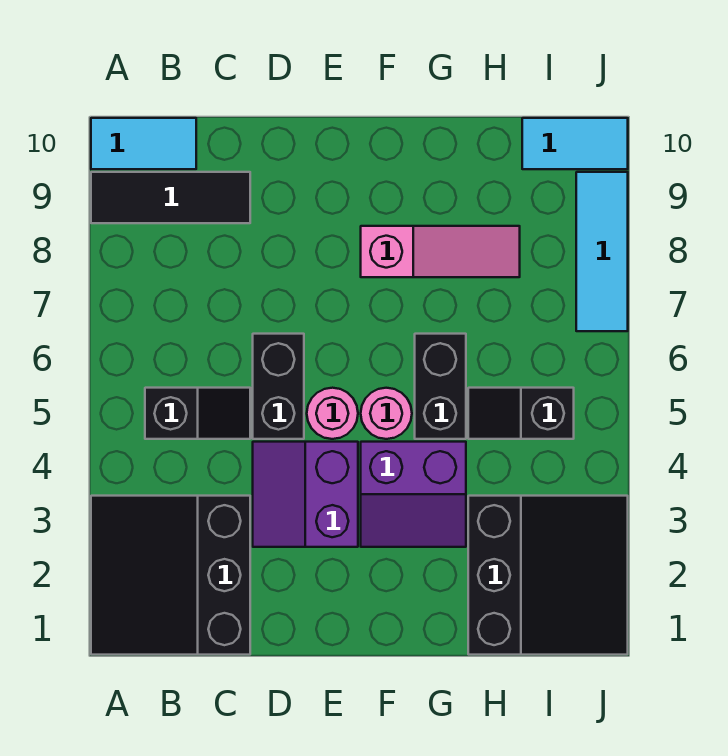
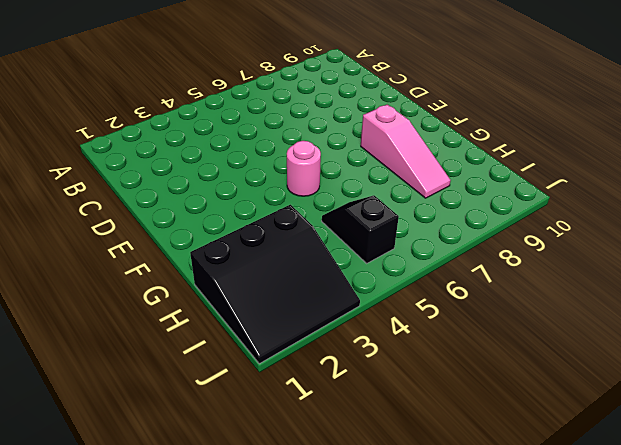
none -> black 3x3 slope [91,496,250,655]
none -> black 1x3 tile [91,172,250,223]
none -> cyan 1x2 tile [91,118,196,169]

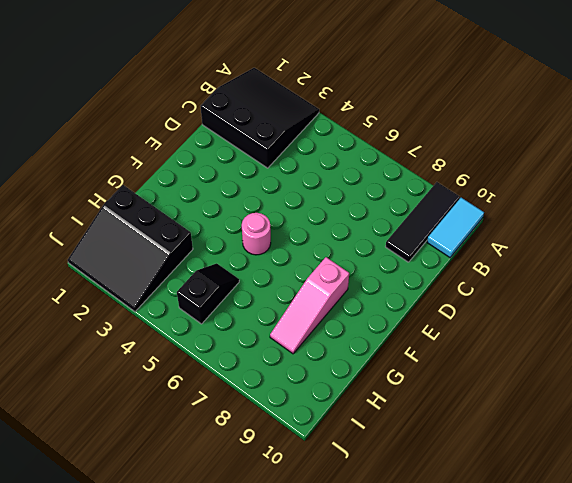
none -> black 1x2 slope [145,388,250,439]
none -> purple 2x2 slope [253,442,358,547]
none -> black 1x2 brick [253,334,304,439]

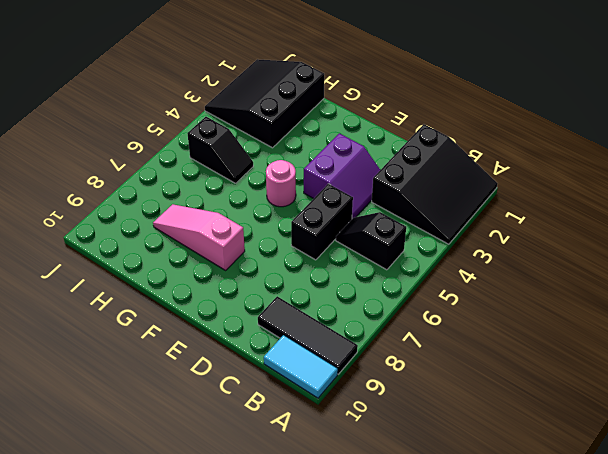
none -> pink 1x1 round brick [307,388,358,439]
none -> purple 2x2 slope [361,442,466,547]
none -> black 1x2 brick [415,334,466,439]

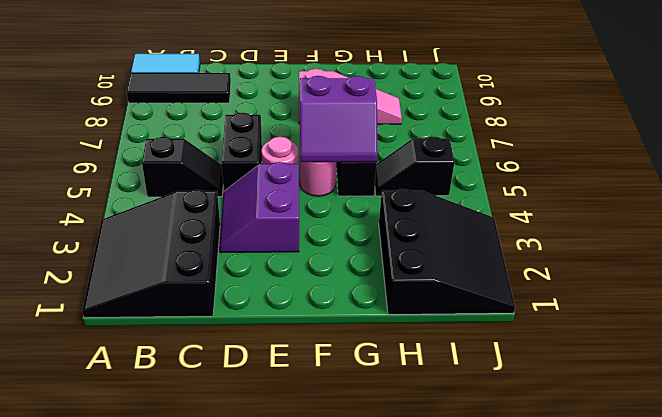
purple 2x2 slope [300,76,377,162] -> purple 2x2 slope moved to [361,442,466,547]
none -> cyan 1x2 tile [522,118,628,169]
none -> cyan 1x3 tile [576,172,628,331]

